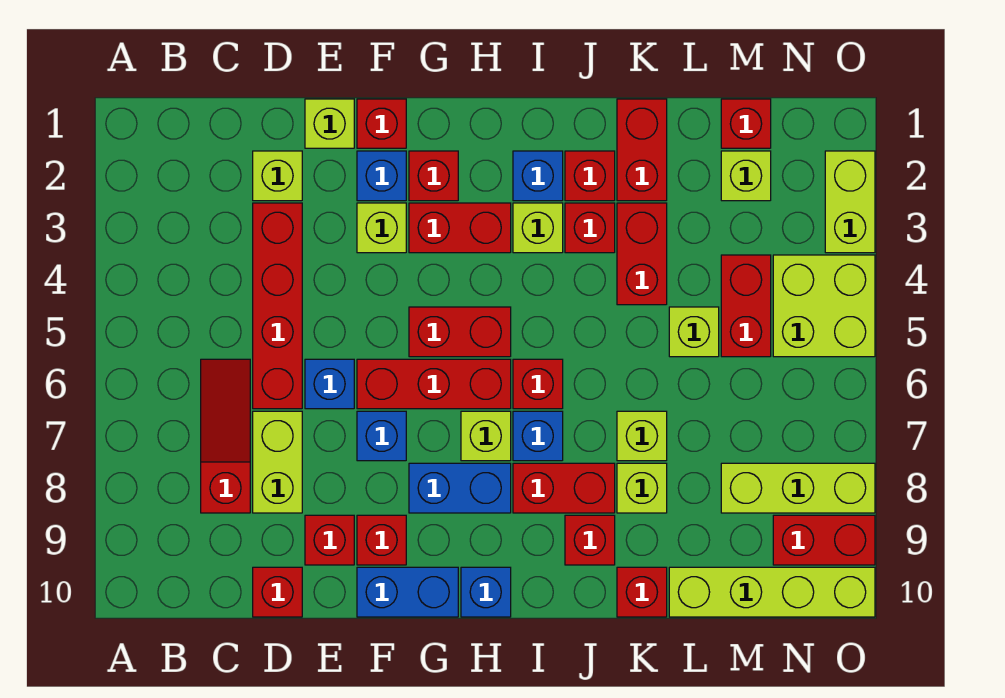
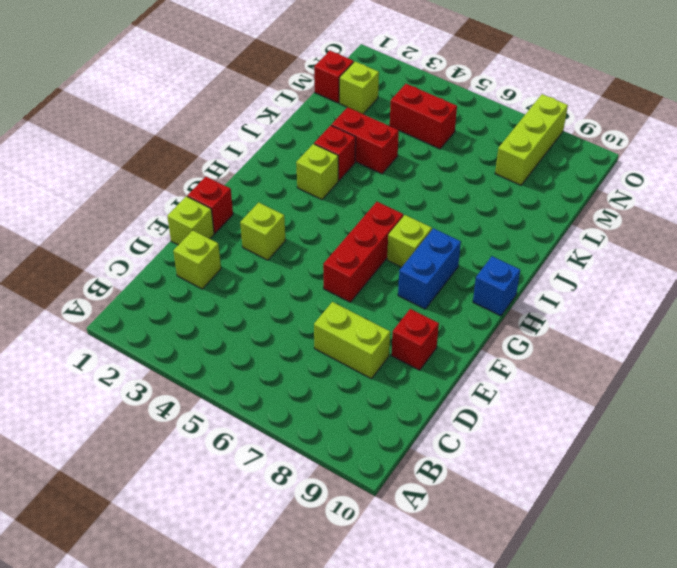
none -> red 1x3 slope [201,359,250,513]
none -> red 1x4 brick [253,203,302,409]
none -> red 1x1 brick [253,567,302,617]
none -> blue 1x1 brick [305,359,354,409]

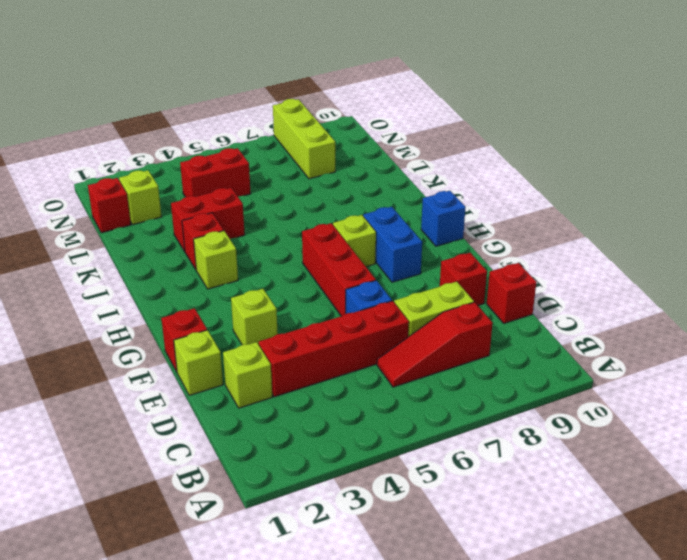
none -> blue 1x1 brick [357,151,406,201]
none -> blue 1x1 brick [357,411,406,461]
none -> red 1x1 brick [357,515,406,565]
none -> blue 1x2 brick [357,567,458,617]

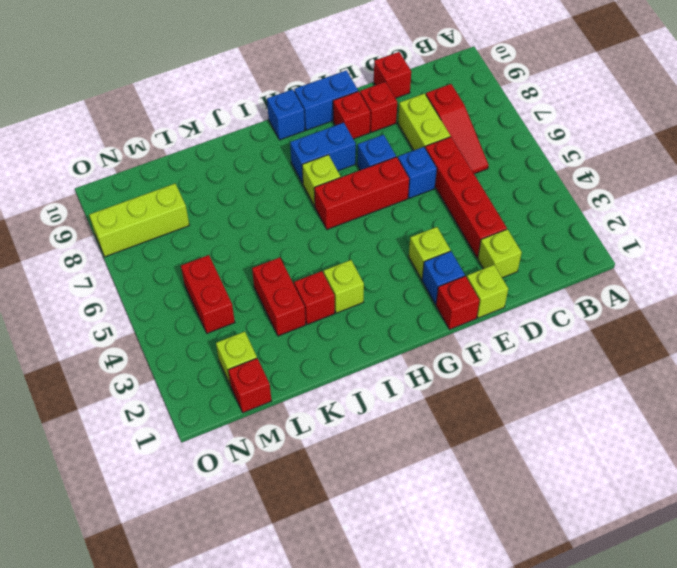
none -> red 1x1 brick [409,151,458,201]
none -> red 1x2 brick [409,203,511,253]
none -> red 1x2 brick [409,307,511,357]
none -> blue 1x1 brick [513,151,563,201]

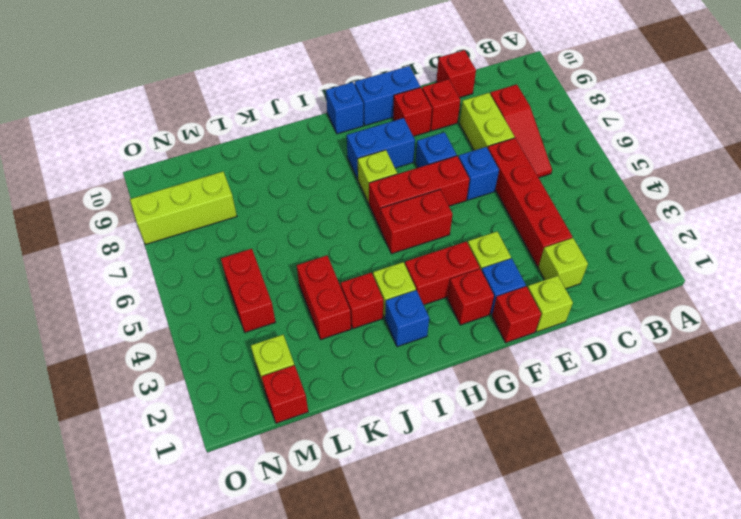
none -> red 1x1 brick [513,359,563,409]
none -> blue 1x1 brick [513,411,563,461]
none -> red 1x2 brick [513,463,615,513]
none -> red 1x1 brick [565,151,615,201]

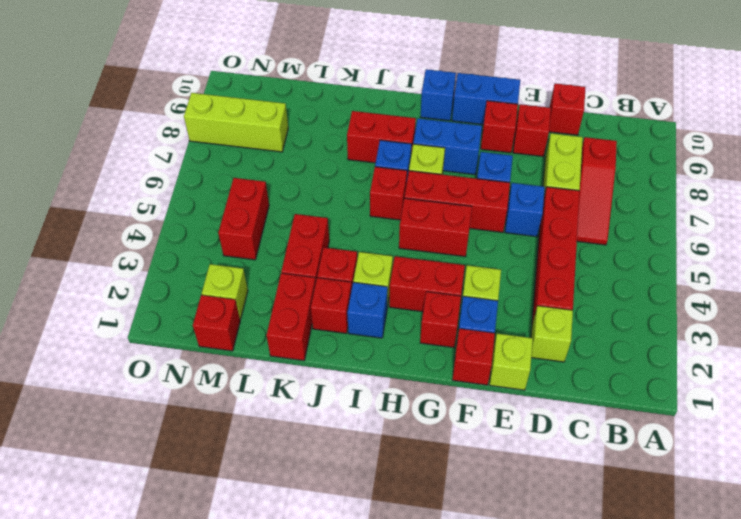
none -> red 1x1 brick [565,515,615,565]
none -> lime 1x1 brick [617,411,667,461]
none -> lime 1x1 brick [617,463,667,513]
none -> red 1x1 brick [617,567,667,617]

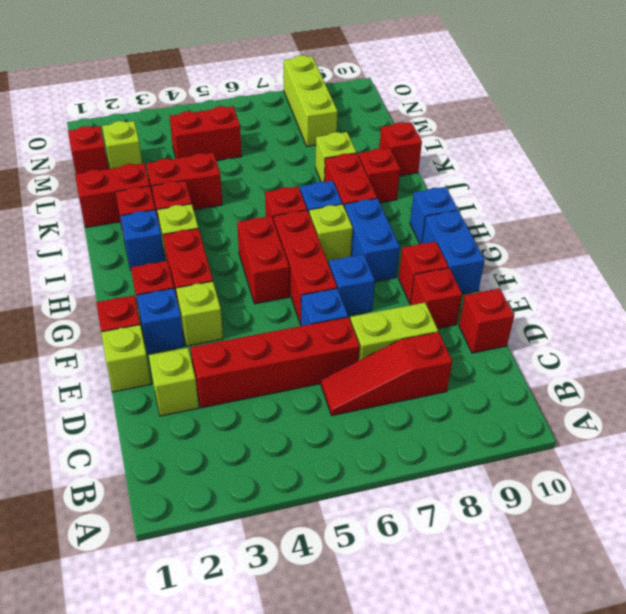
none -> lime 1x1 brick [617,411,667,461]
none -> lime 1x1 brick [669,307,719,357]
none -> lime 1x4 brick [669,567,875,617]
none -> lime 2x2 brick [773,255,875,357]

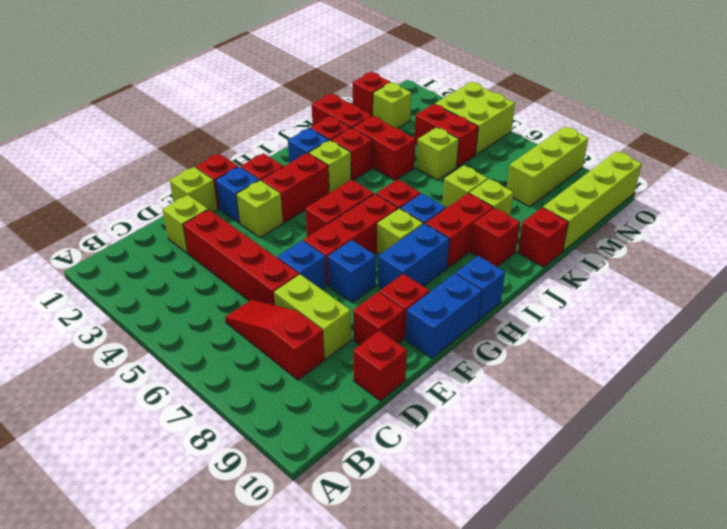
none -> red 1x2 brick [773,515,875,565]
none -> lime 1x2 brick [825,151,875,253]

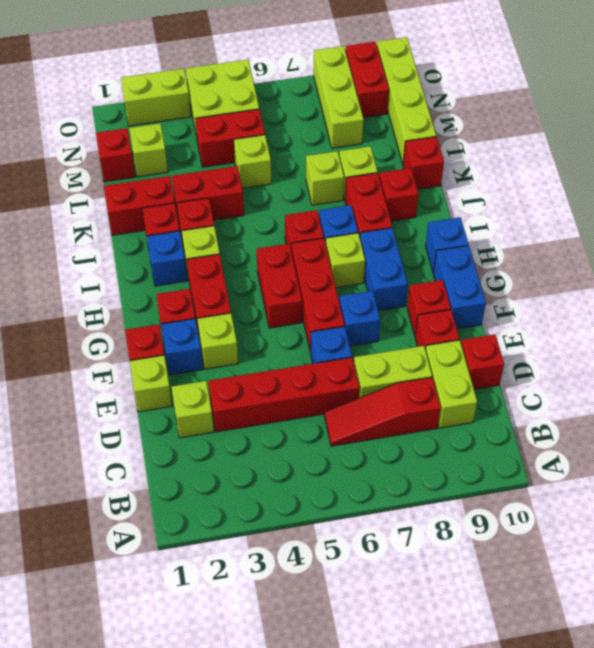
lime 1x2 brick [425,340,477,428] -> none

